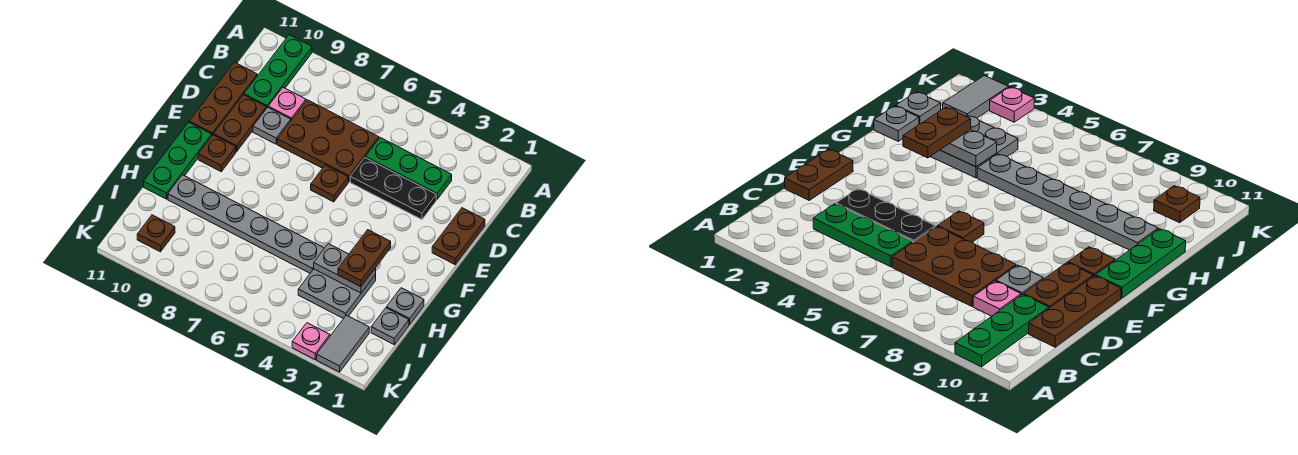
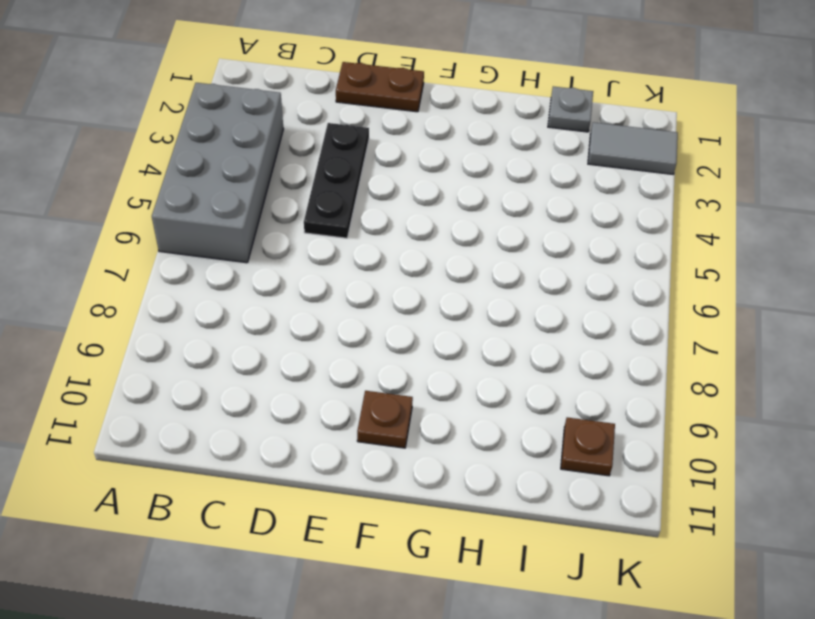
grey 2x4 brick [152,83,283,263] -> none
none -> green 1x3 plate [244,35,312,108]
none -> green 1x3 plate [365,138,452,199]
none -> brown 2x3 plate [277,100,379,182]

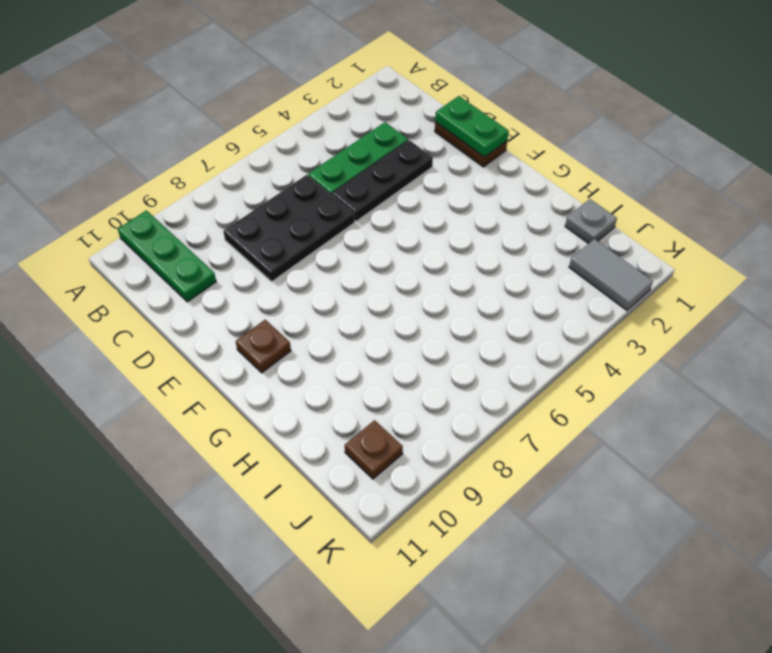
black 2x3 plate [223,175,355,281] -> brown 2x3 plate [277,100,379,182]
green 1x2 plate [435,96,509,157] -> none
none -> pink 1x1 plate [268,87,306,120]
none -> brown 1x3 plate [189,62,257,135]
none -> grey 1x1 plate [253,107,291,144]

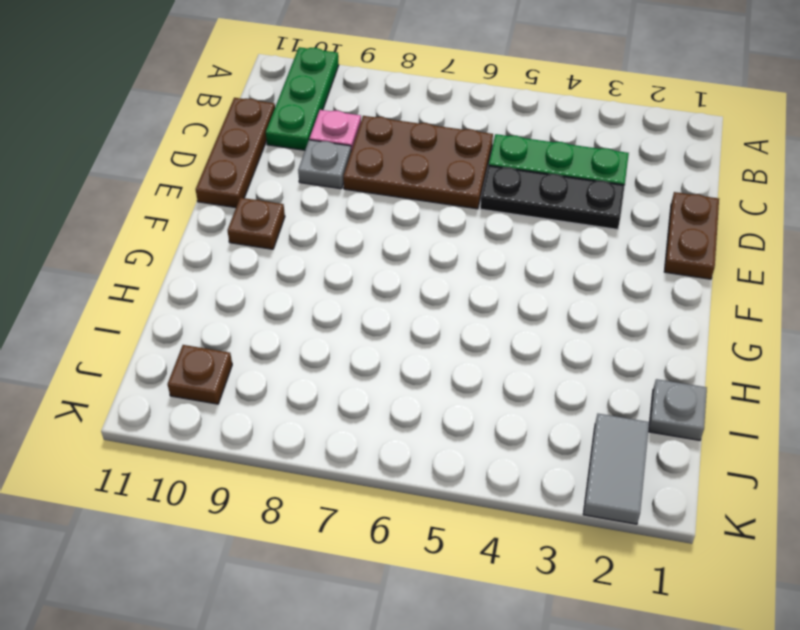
none -> brown 1x2 plate [214,95,266,152]
none -> brown 1x1 plate [311,165,348,202]
none -> green 1x3 plate [144,122,212,199]

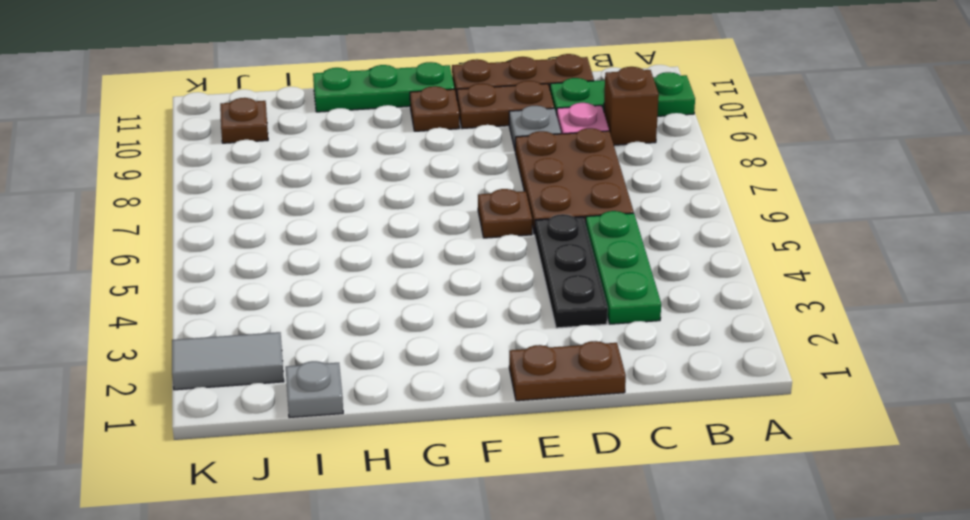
brown 1x1 brick [604,67,659,145] -> none
none -> grey 1x1 plate [387,288,424,325]
none -> grey 2x2 plate [298,269,376,319]
none -> grey 1x6 plate [168,175,324,273]

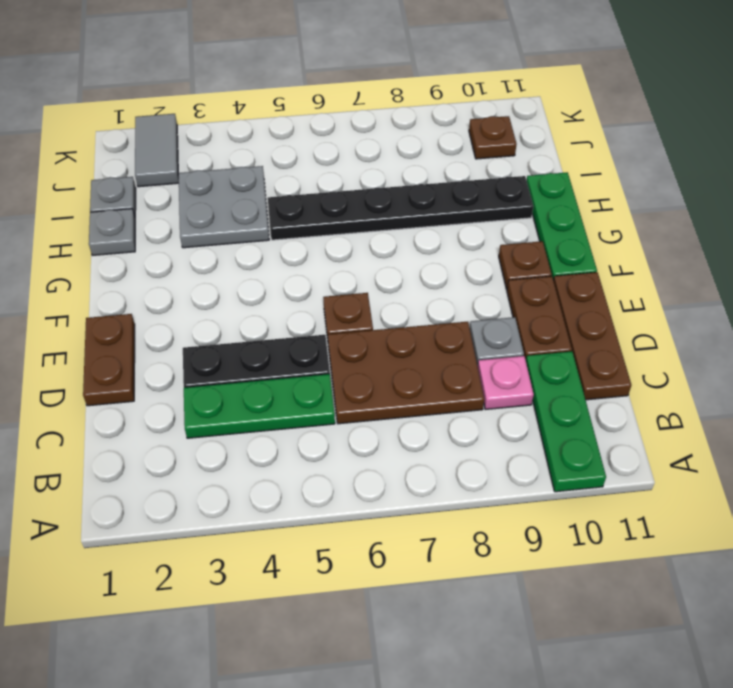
black 1x6 plate [268,176,533,240] -> grey 1x6 plate [168,175,324,273]
none -> pink 1x1 plate [292,323,330,359]
none -> grey 1x2 plate [314,244,376,293]
none -> brown 1x2 plate [338,230,391,287]

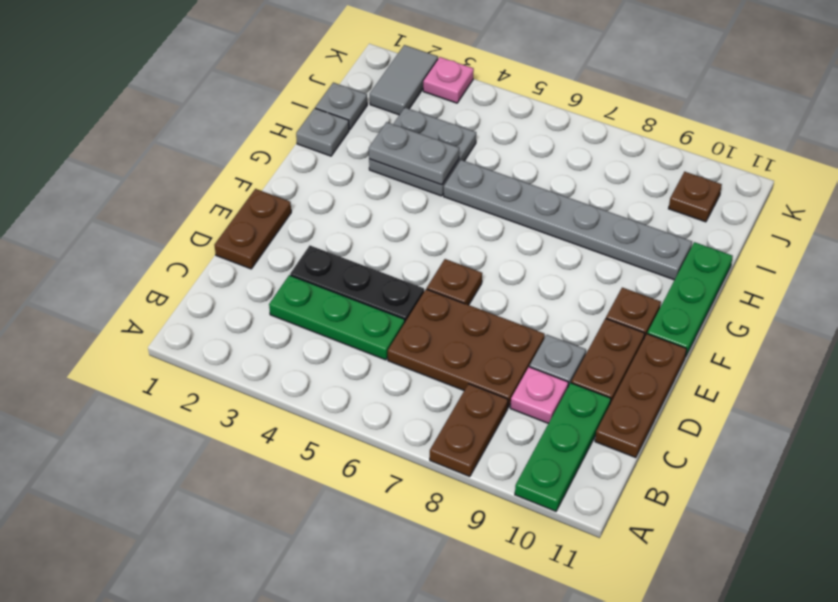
brown 1x2 plate [430,384,508,477] -> brown 1x2 plate moved to [338,230,391,287]

